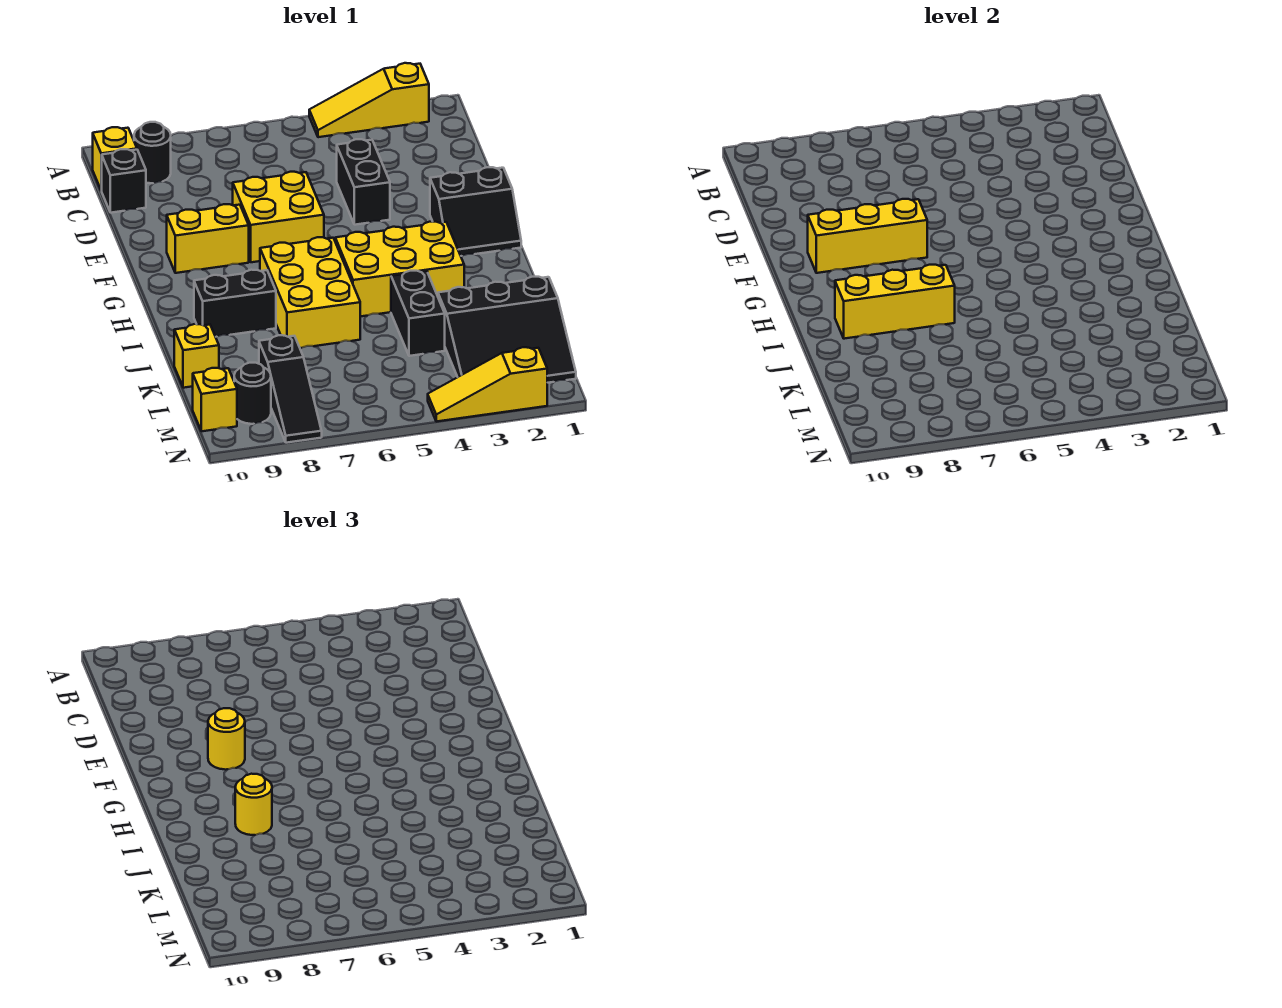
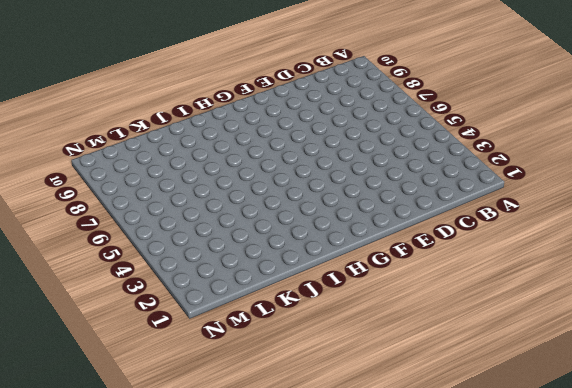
none -> yellow 1x3 slope [309,63,429,137]
none -> black 1x1 round brick [134,122,171,183]
none -> yellow 1x1 brick [93,127,137,191]

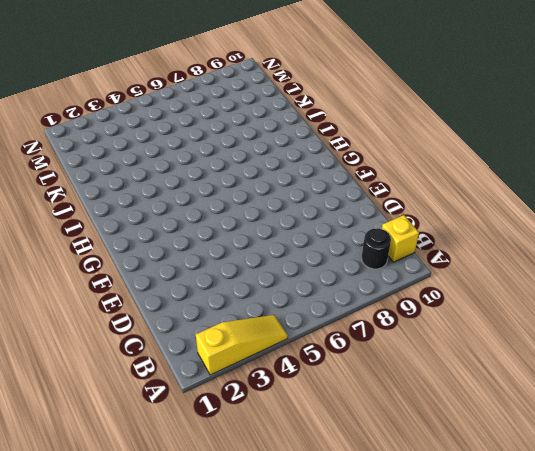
none -> black 1x1 brick [102,149,146,213]
none -> black 1x2 brick [337,139,390,225]
none -> yellow 2x2 brick [233,172,324,262]

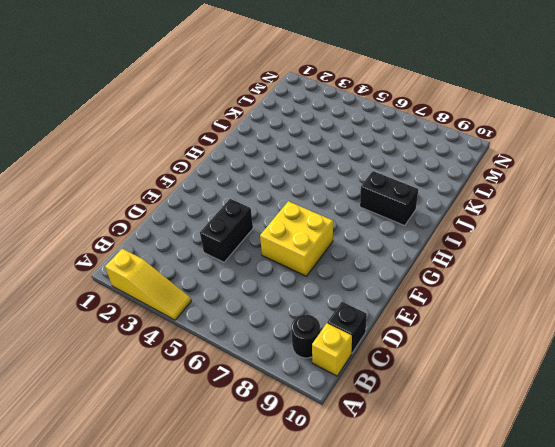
none -> black 2x2 slope [430,167,521,256]
none -> yellow 1x2 brick [167,204,249,273]
none -> yellow 2x3 brick [335,222,464,317]

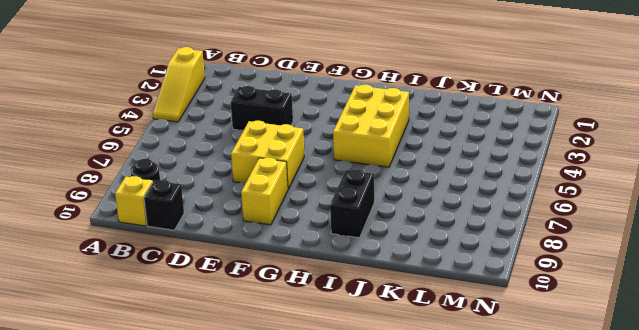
none -> black 2x2 slope [430,167,521,256]
none -> yellow 2x3 brick [260,237,360,348]
none -> black 1x2 brick [391,271,445,356]

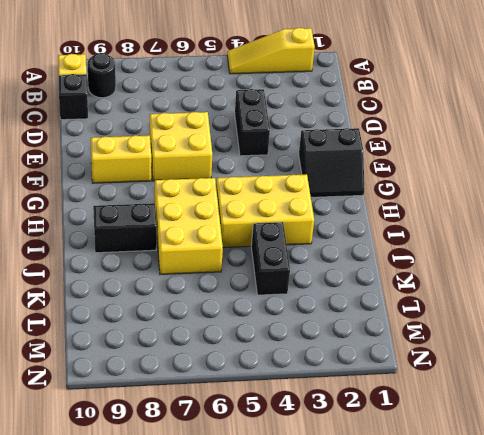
none -> black 3x3 slope [438,277,576,383]
none -> yellow 1x1 brick [174,324,219,388]
none -> black 1x3 slope [259,335,322,443]

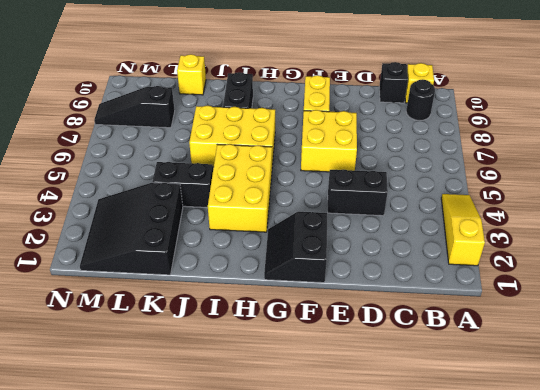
none -> black 1x1 round brick [234,363,271,424]
none -> yellow 1x1 brick [193,368,237,431]
none -> yellow 1x3 slope [428,347,547,422]

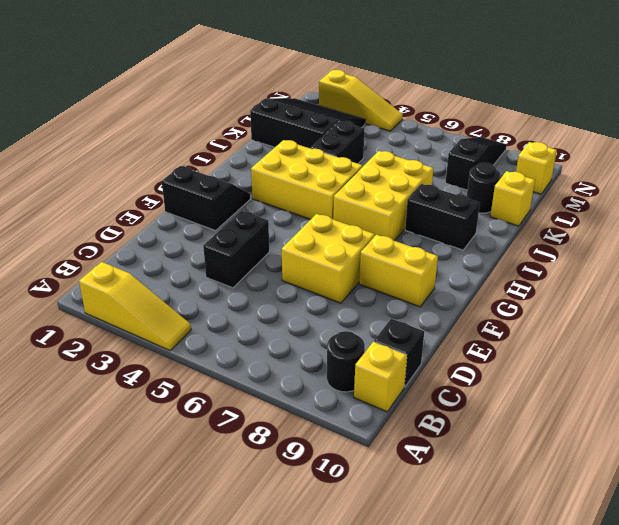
black 1x1 round brick [467,163,500,213] -> black 1x1 round brick moved to [234,363,271,424]
none -> yellow 1x3 brick [808,199,927,273]
none -> yellow 1x3 brick [835,265,955,339]
none -> yellow 1x1 round brick [208,708,245,770]

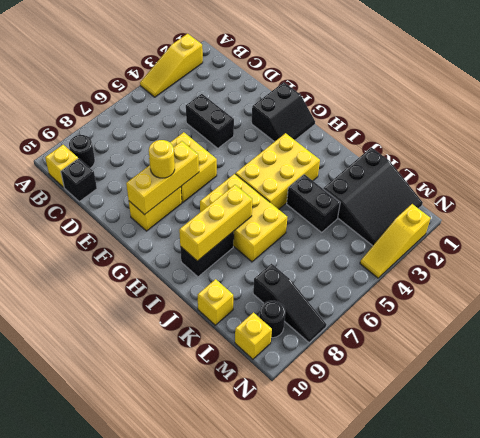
none -> yellow 1x1 round brick [235,774,272,835]

